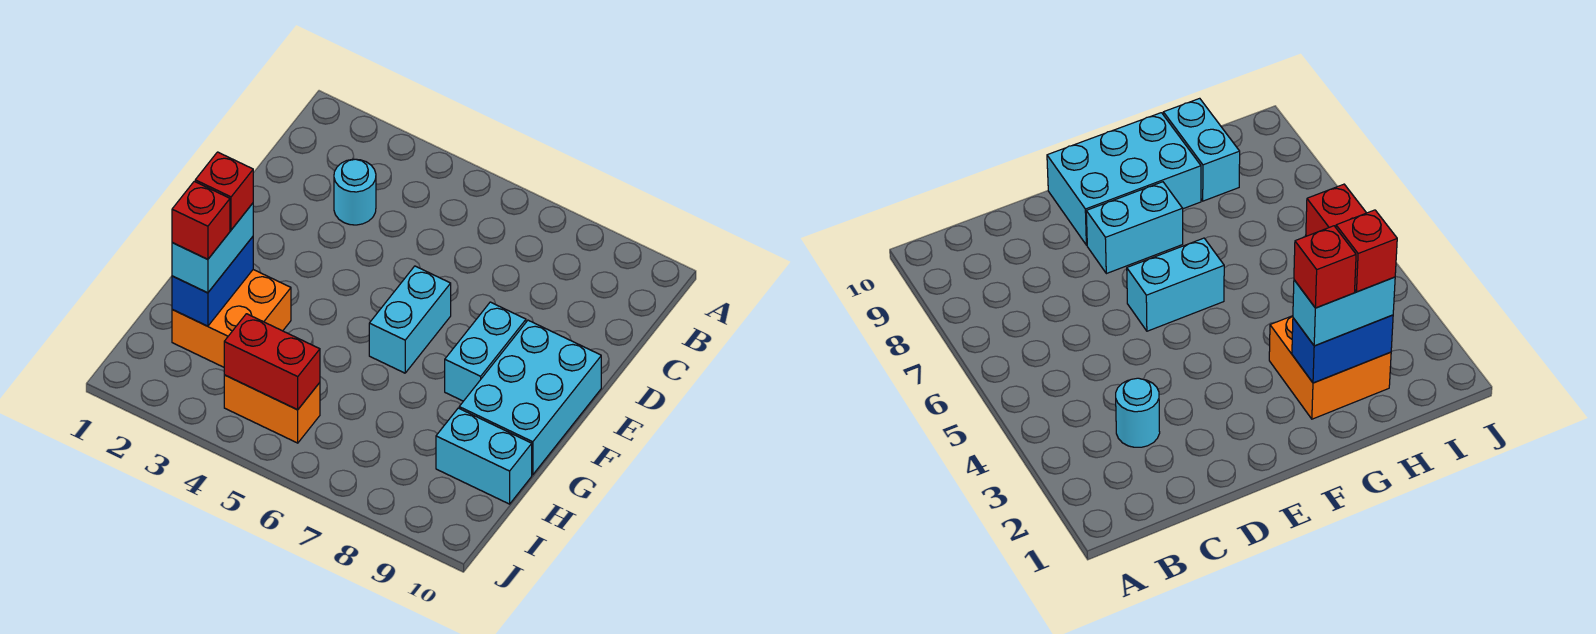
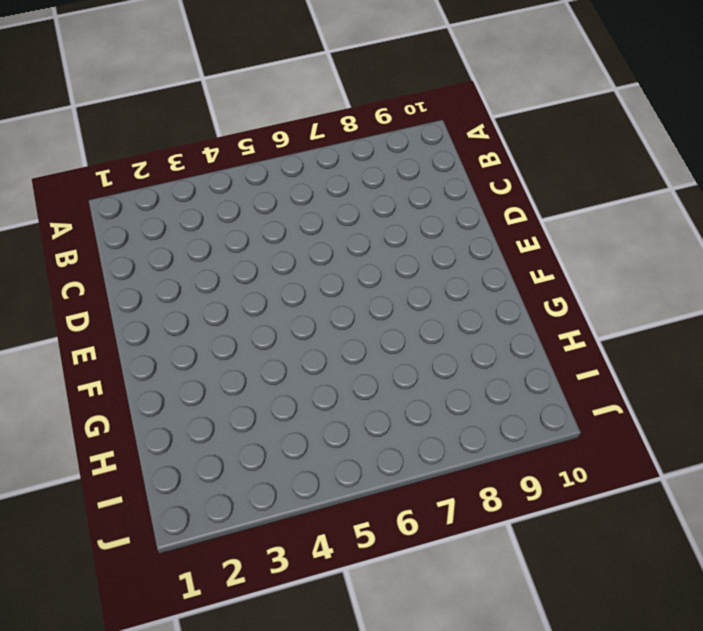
none -> cyan 1x1 round brick [334,159,376,225]
none -> cyan 1x2 brick [369,266,451,373]
none -> cyan 1x2 brick [445,302,526,401]

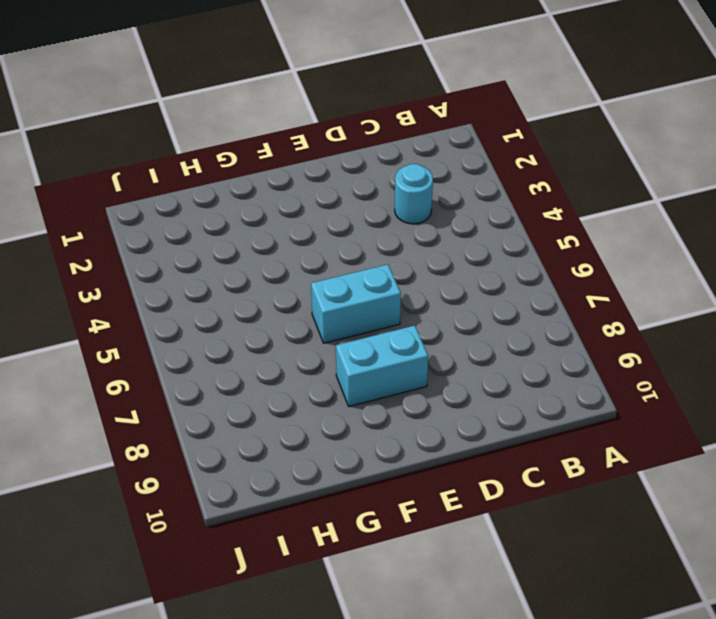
none -> cyan 2x3 brick [459,320,601,475]
none -> orange 2x2 brick [172,270,291,367]
none -> cyan 1x2 brick [436,408,532,504]

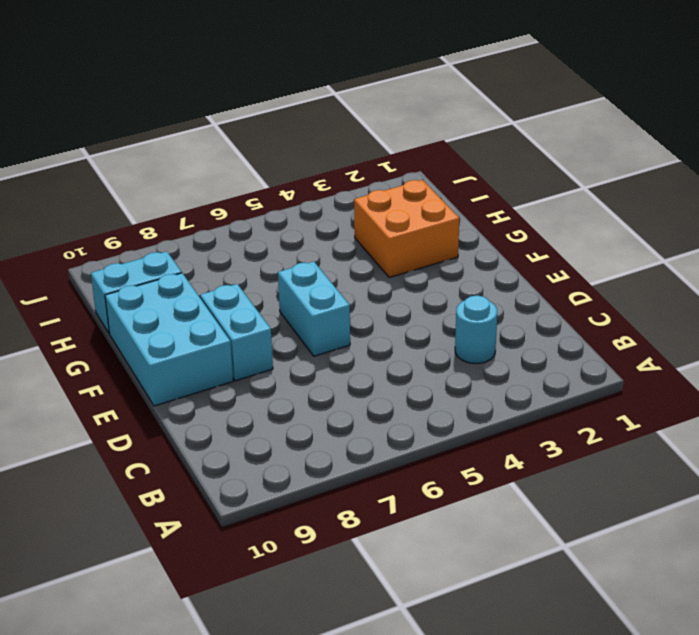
none -> orange 1x2 brick [224,375,320,443]
none -> blue 1x2 brick [172,237,253,326]
none -> red 1x2 brick [224,314,320,410]

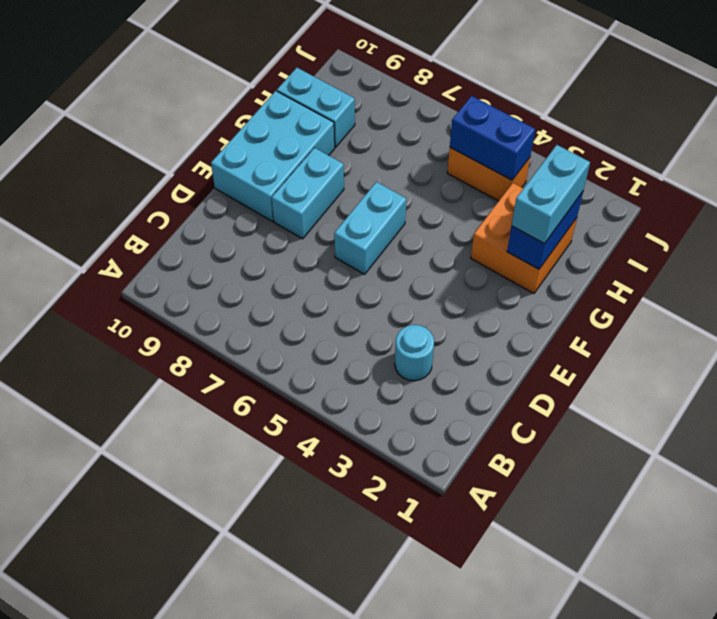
blue 1x2 brick [450,96,535,180] -> red 1x2 brick [224,314,320,410]
none -> red 1x1 brick [195,152,253,230]
none -> red 1x1 brick [172,181,230,259]

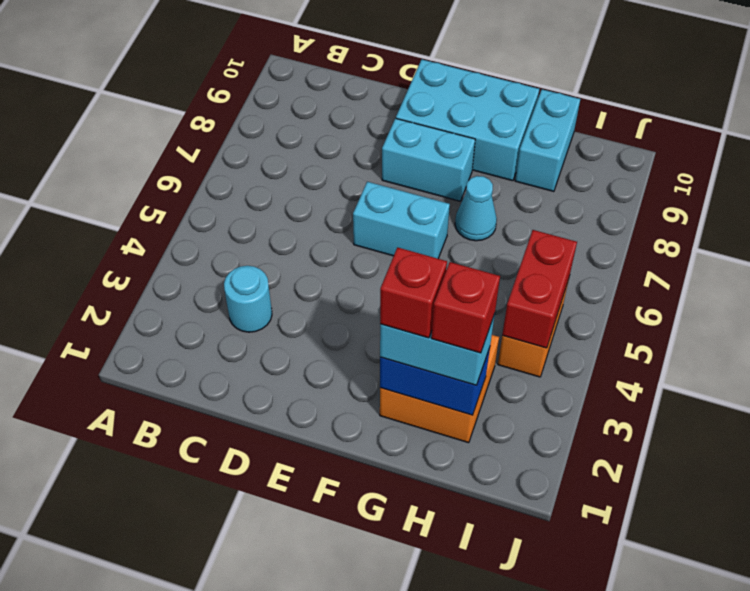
cyan 1x1 cone [455,176,497,241] -> none

